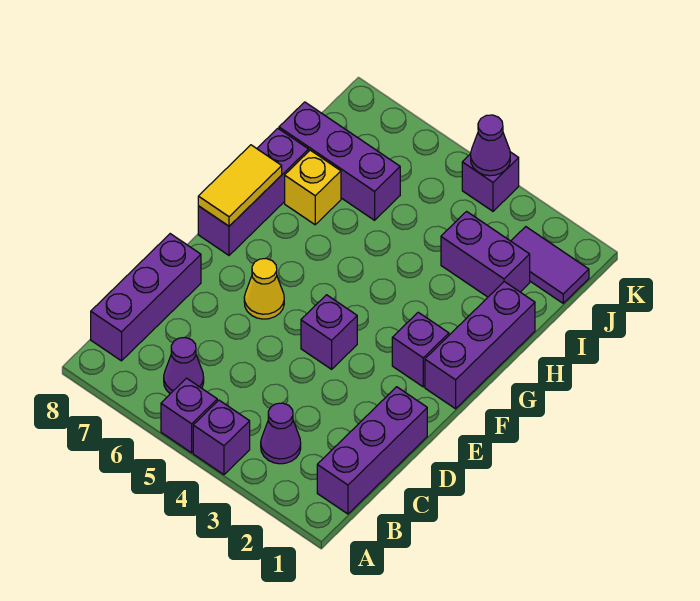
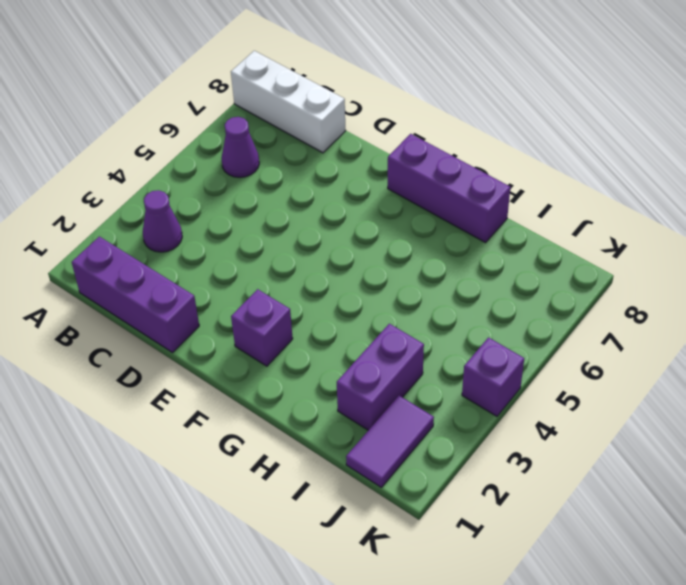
white 1x3 brick [231,51,346,153] -> purple 1x3 brick [91,234,201,361]
none -> purple 1x1 brick [193,400,250,475]
none -> purple 1x1 brick [161,378,217,453]
none -> purple 1x1 brick [301,295,357,369]

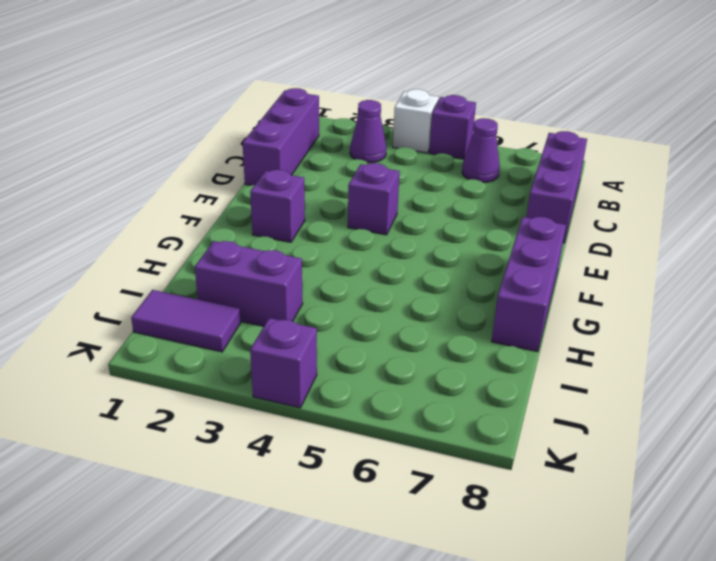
white 1x1 brick [393,89,439,153] -> purple 1x1 brick [193,400,250,475]
none -> yellow 1x1 cone [244,259,284,319]
none -> purple 1x3 brick [425,282,535,409]
none -> yellow 1x1 brick [285,150,341,225]

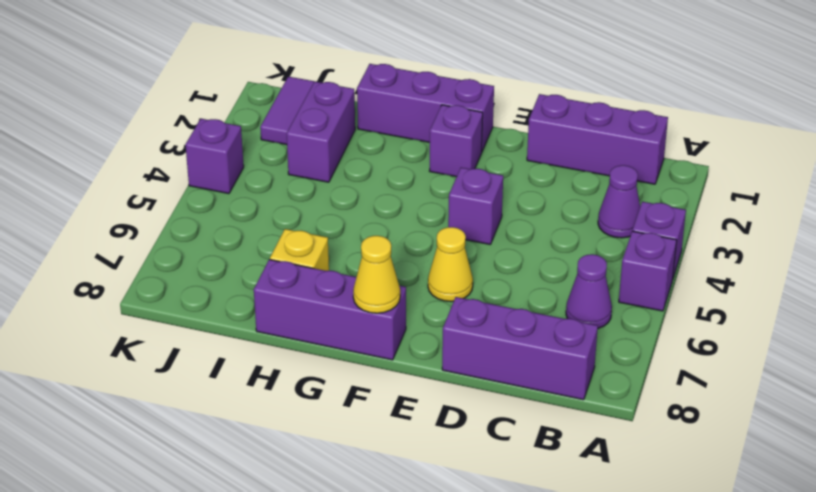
yellow 1x1 cone [353,236,400,313] -> yellow 1x2 tile [198,145,282,226]
none -> purple 1x3 brick [279,102,400,220]
none -> purple 1x1 cone [471,115,510,176]

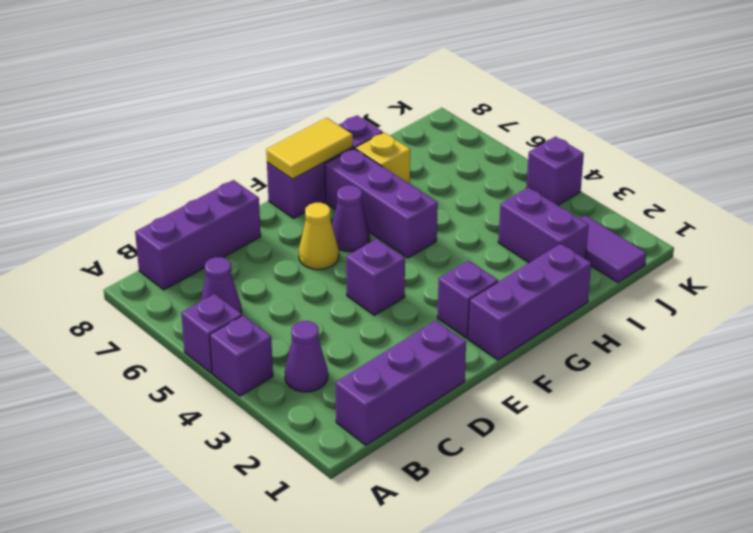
purple 1x1 cone [332,185,370,251] -> purple 1x1 cone moved to [471,115,510,176]
purple 1x3 brick [325,149,438,258] -> purple 1x3 brick moved to [279,102,400,220]

